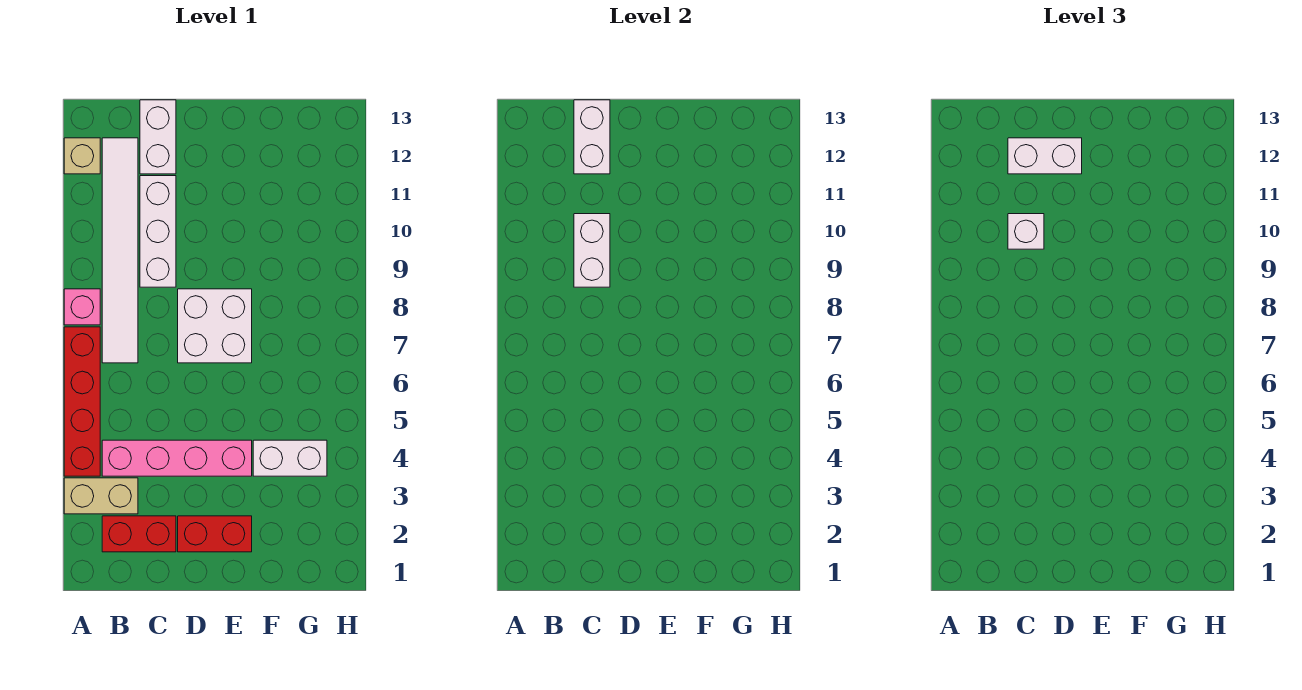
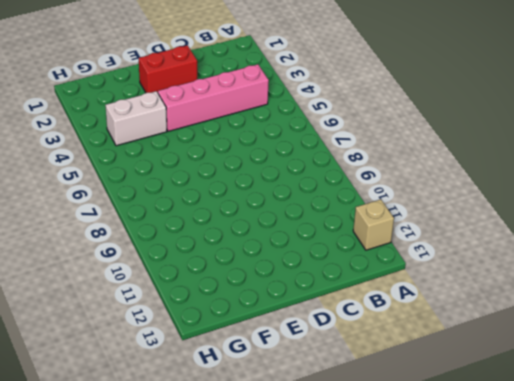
none -> tan 1x2 brick [64,478,138,514]
none -> red 1x4 brick [64,327,100,476]
none -> pink 1x1 brick [64,289,100,325]

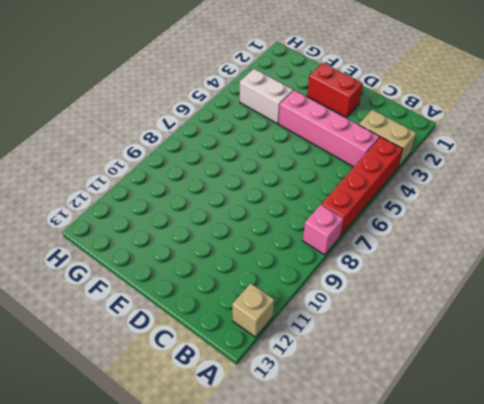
none -> red 1x2 brick [102,516,176,552]
none -> white 1x6 tile [102,138,138,363]
none -> white 1x3 brick [140,176,176,287]

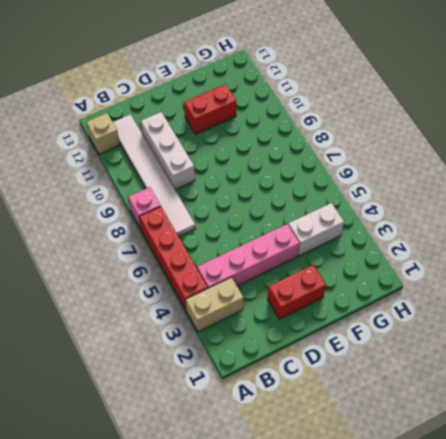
red 1x2 brick [184,84,236,134] -> red 1x2 brick moved to [102,516,176,552]
none -> white 1x2 brick [140,100,176,174]
none -> white 2x2 brick [178,289,252,363]
none -> white 1x2 brick [574,214,610,287]

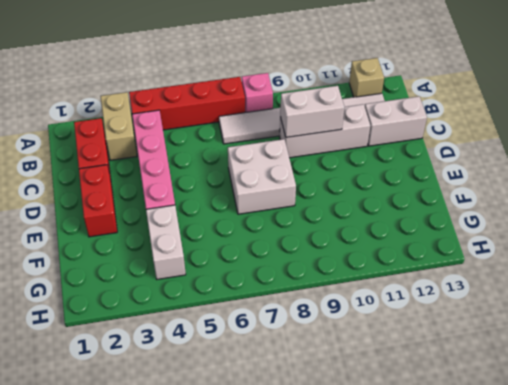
none -> white 1x2 brick [574,100,610,174]
none -> white 1x1 brick [1008,214,1044,249]
none -> white 1x2 brick [1008,138,1082,174]

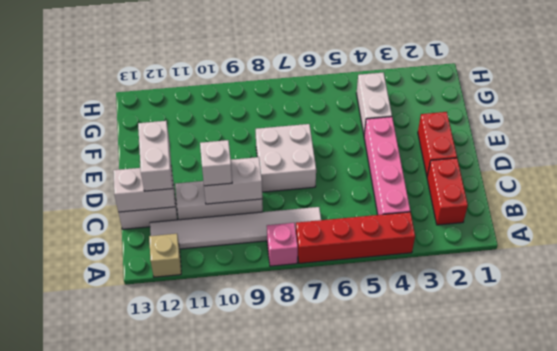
none -> tan 1x2 brick [64,478,138,514]

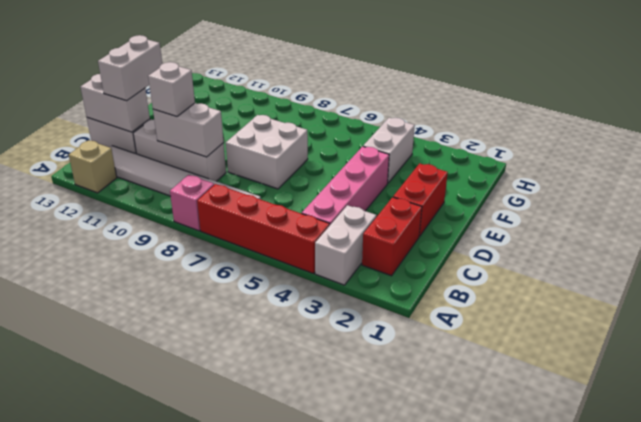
white 1x2 brick [315,205,376,285] -> tan 1x2 brick [64,478,138,514]

